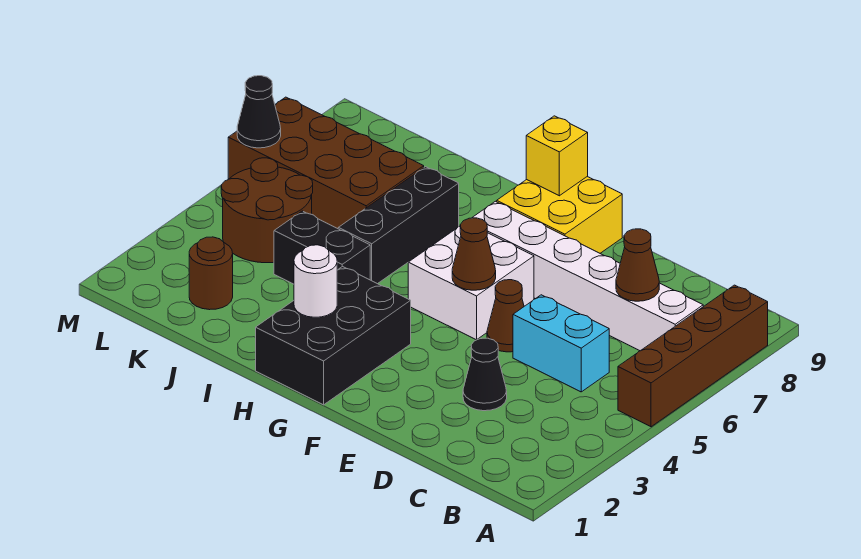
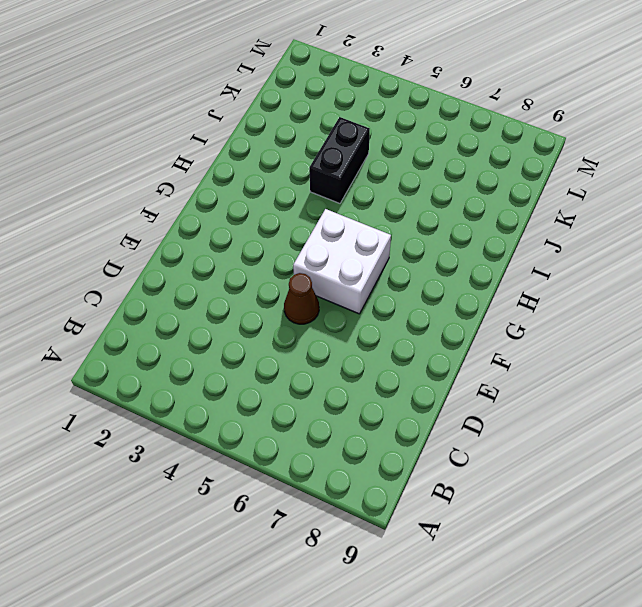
none -> brown 1x4 brick [618,285,768,427]
none -> white 1x6 brick [472,201,703,351]
none -> cyan 1x2 brick [513,295,609,392]

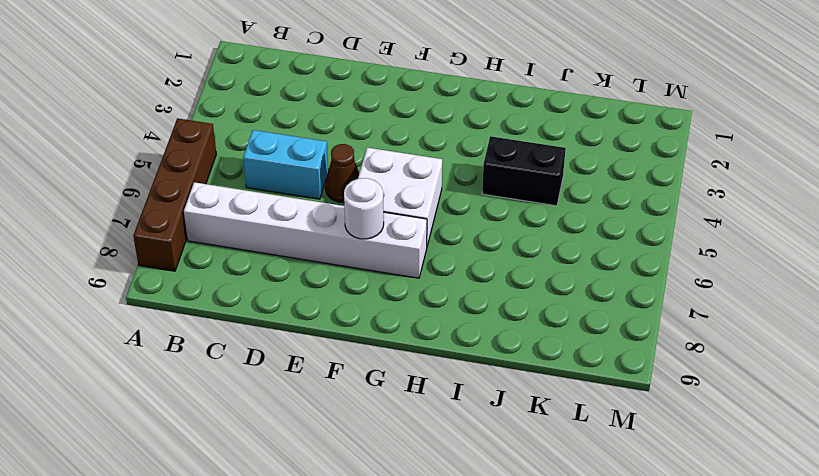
white 1x1 round brick [344,178,384,239] -> white 1x1 round brick moved to [294,245,337,317]
none -> black 1x1 cone [463,338,507,411]
none -> yellow 2x2 brick [497,176,622,253]
none -> black 2x3 brick [256,266,411,405]

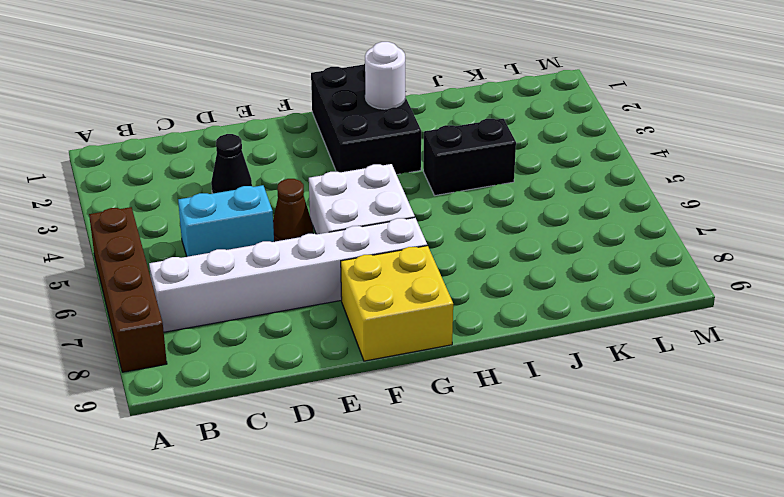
none -> black 1x3 brick [338,167,459,284]
none -> brown 2x4 brick [228,97,424,229]
none -> brown 1x1 round brick [189,237,233,310]

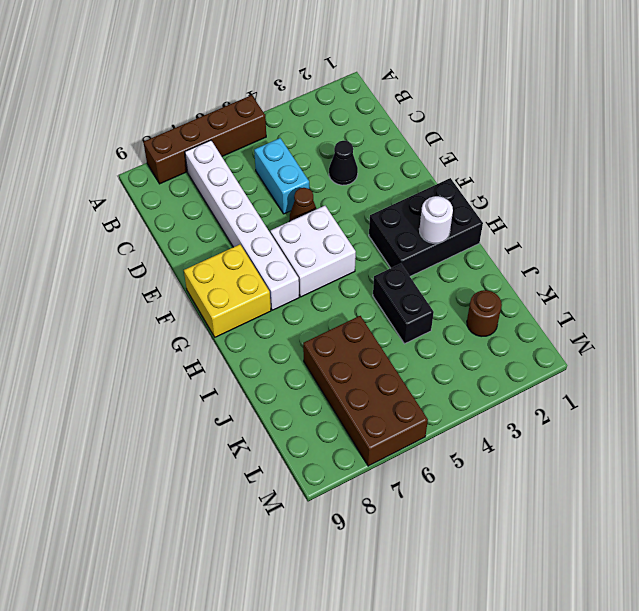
none -> black 1x3 brick [338,167,459,284]
none -> brown 2x2 round brick [221,158,313,263]
none -> brown 1x1 cone [616,229,659,301]

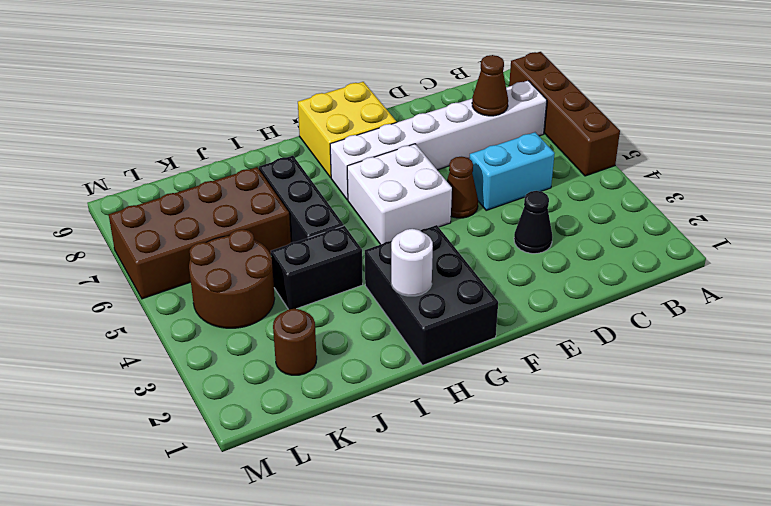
none -> brown 1x1 cone [452,218,496,290]
none -> yellow 1x1 brick [526,116,588,196]
none -> black 1x1 cone [237,76,281,148]

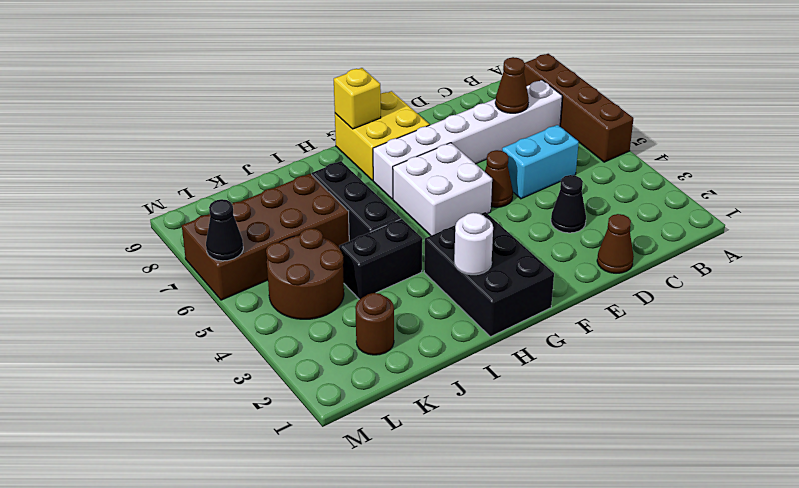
brown 1x1 cone [597,214,634,273] -> brown 1x1 cone moved to [452,218,496,290]

